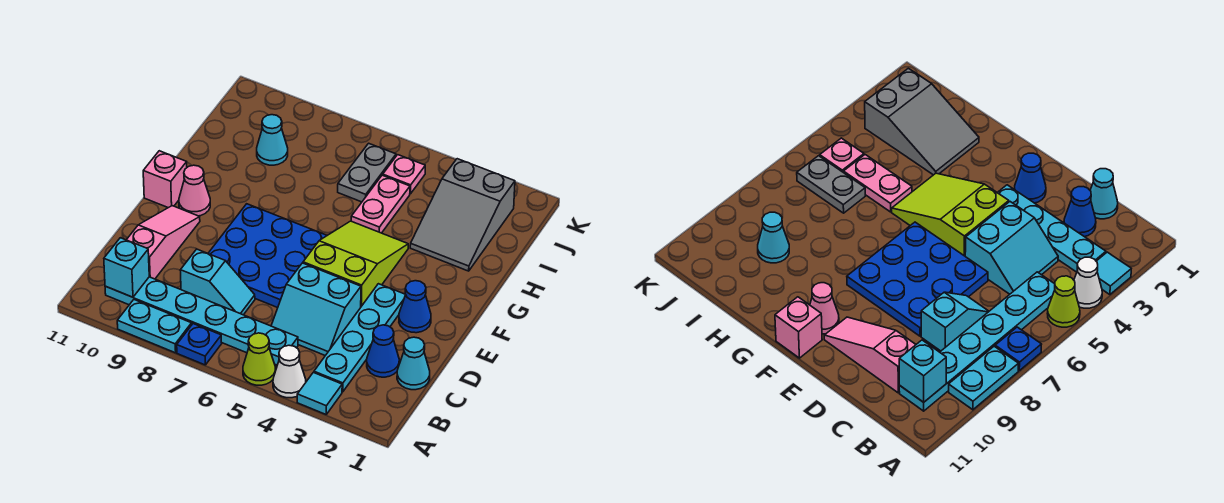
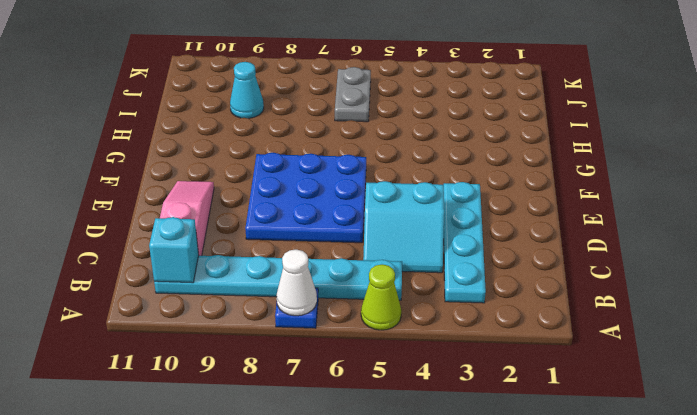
white 1x1 cone [277,250,317,316] -> white 1x1 cone moved to [273,345,306,398]
none -> cyan 1x1 tile [297,372,342,414]
none -> cyan 1x2 plate [117,300,192,353]
none -> cyan 1x1 cone [397,337,430,390]

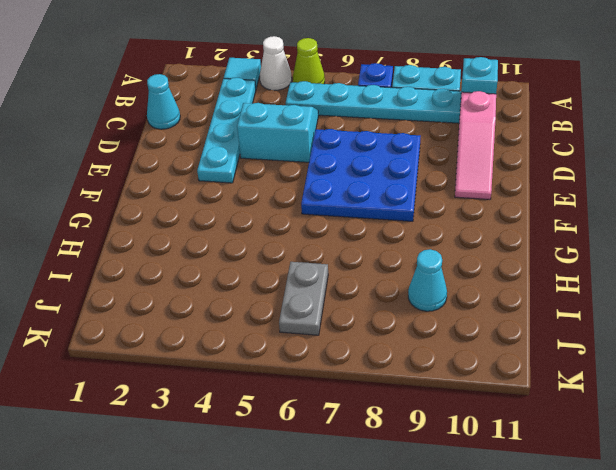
none -> blue 1x1 cone [367,325,399,377]
none -> cyan 1x2 slope [180,249,255,315]
none -> blue 1x1 cone [399,281,431,333]

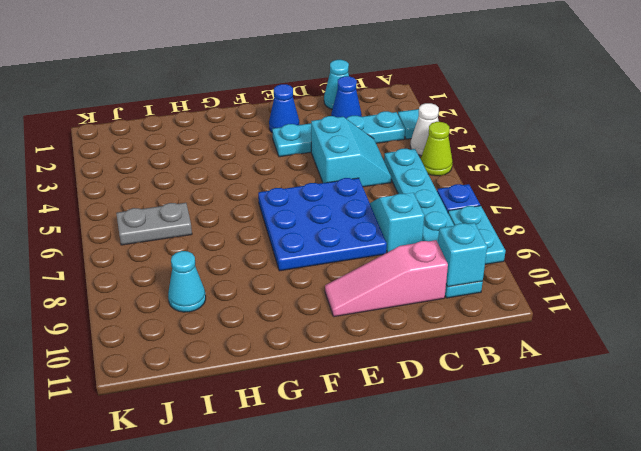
none -> lime 2x3 slope [303,221,408,306]
none -> pink 1x1 cone [179,165,210,216]
none -> pink 1x1 brick [143,151,187,208]

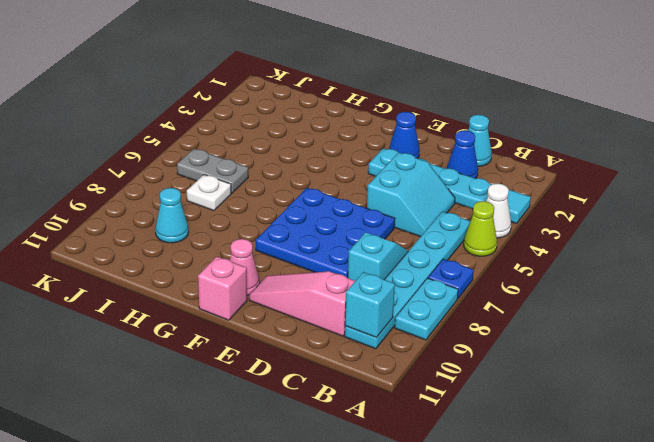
white 1x1 plate [187,175,231,211] -> none
none -> lime 2x3 slope [303,221,408,306]
none -> grey 2x3 slope [410,159,515,271]
none -> pink 1x2 plate [351,175,410,233]

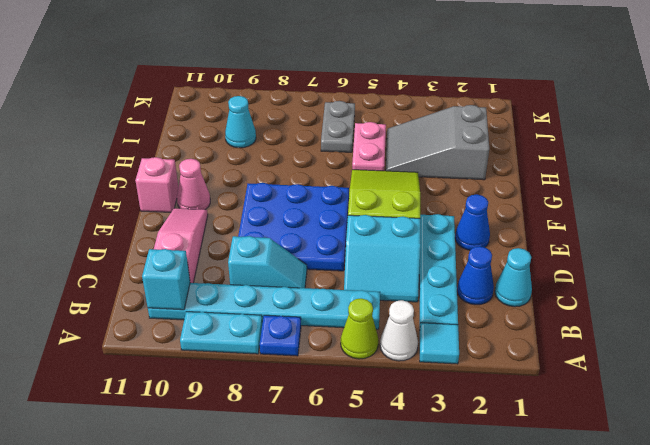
grey 2x3 slope [386,105,489,180] -> grey 2x3 slope turned to [410,159,515,271]
none -> pink 1x1 plate [383,155,425,194]

